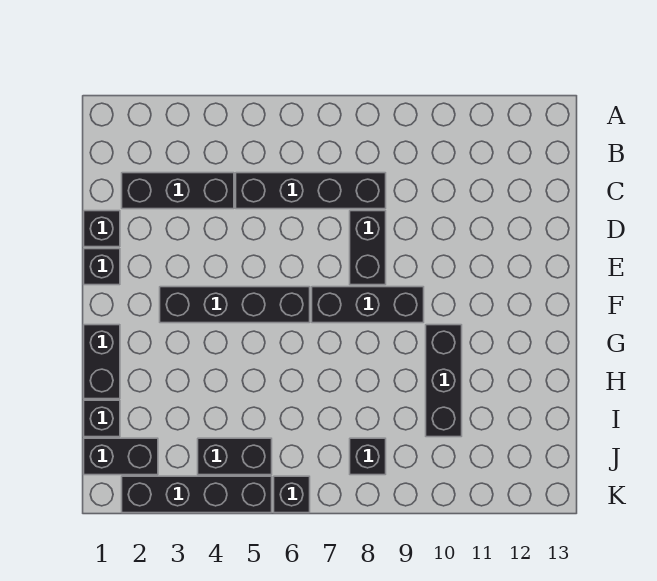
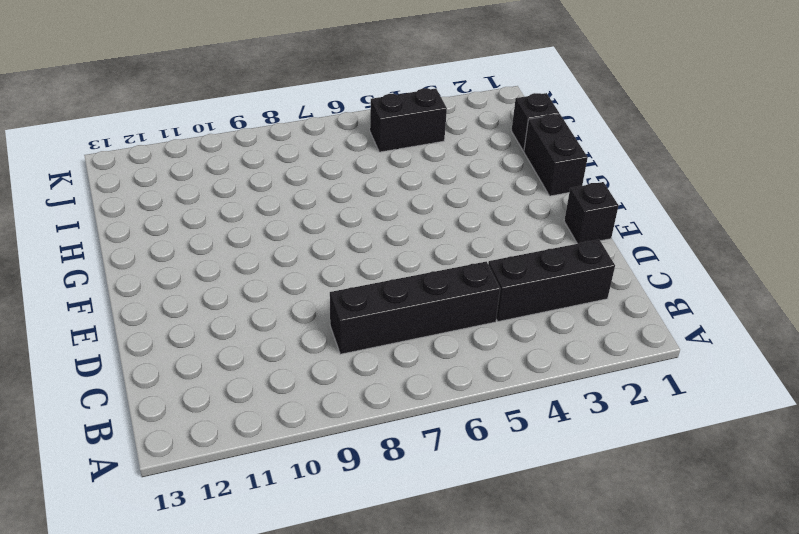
none -> black 1x1 brick [84,211,120,247]
none -> black 1x2 brick [350,211,386,285]
none -> black 1x4 brick [160,287,310,323]

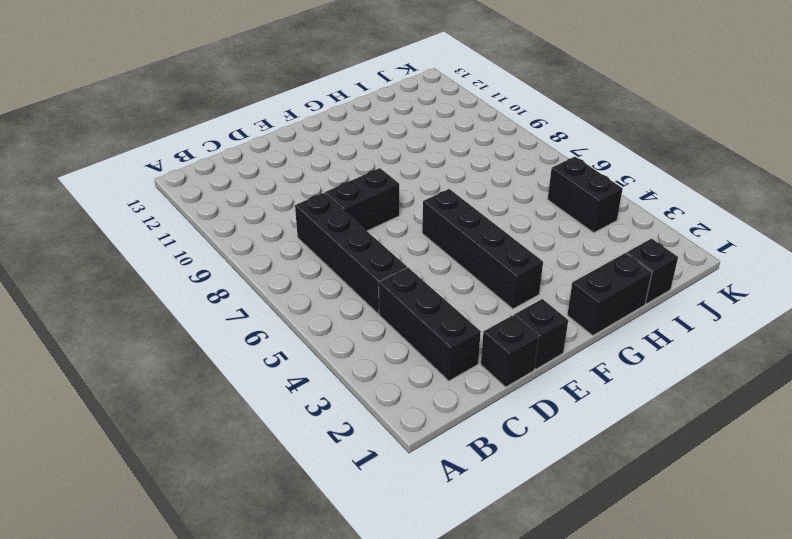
none -> black 1x3 brick [312,287,424,323]
none -> black 1x3 brick [426,325,462,437]
none -> black 1x2 brick [84,438,158,475]

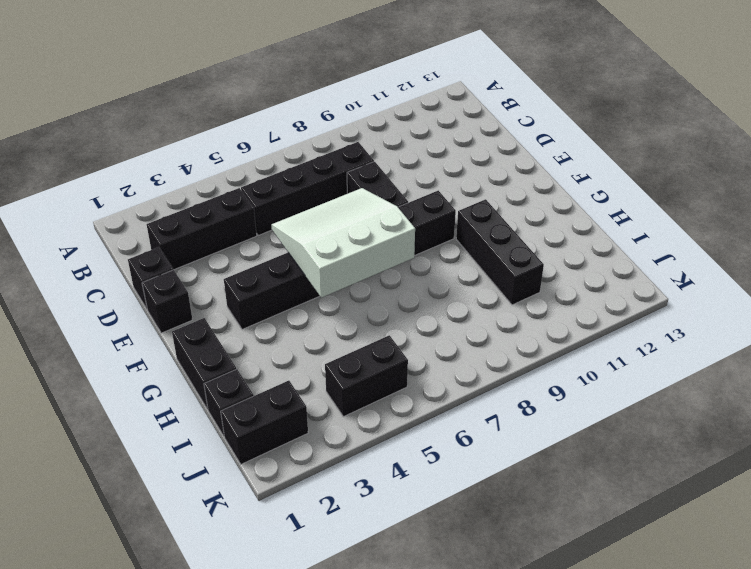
white 3x3 slope [272,188,415,298] -> none
none -> black 1x1 brick [350,438,386,475]
none -> black 1x4 brick [122,476,272,513]
none -> black 1x1 brick [274,476,310,513]

